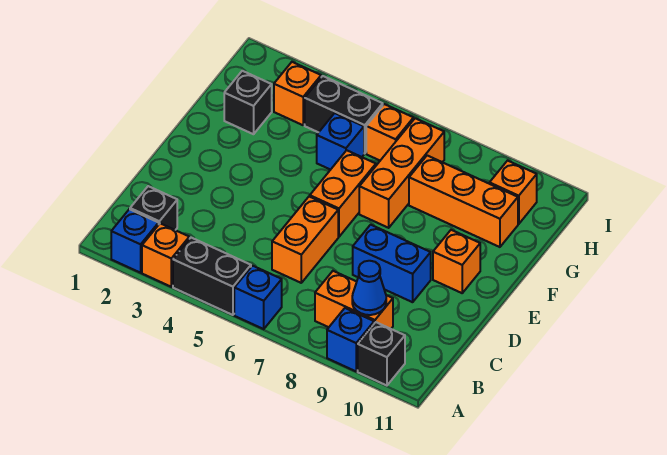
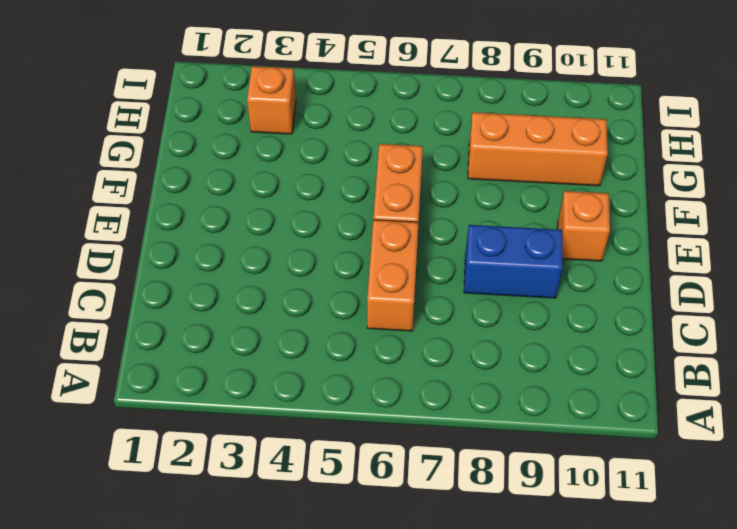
none -> blue 1x1 brick [111,209,159,273]
none -> orange 1x1 brick [142,223,189,287]
none -> black 1x2 brick [173,238,251,315]

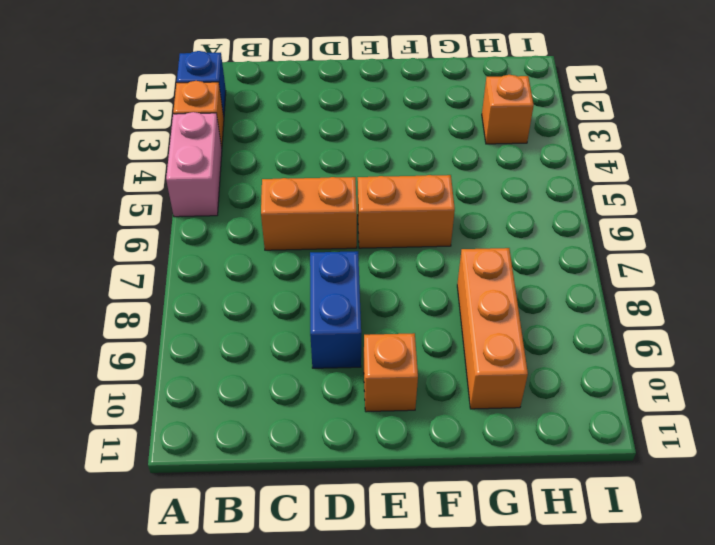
pink 1x2 brick [166,112,222,217] -> black 1x2 brick [173,238,251,315]
none -> blue 1x1 brick [234,266,282,329]
none -> blue 1x1 brick [327,308,374,371]
none -> black 1x1 brick [358,322,405,386]

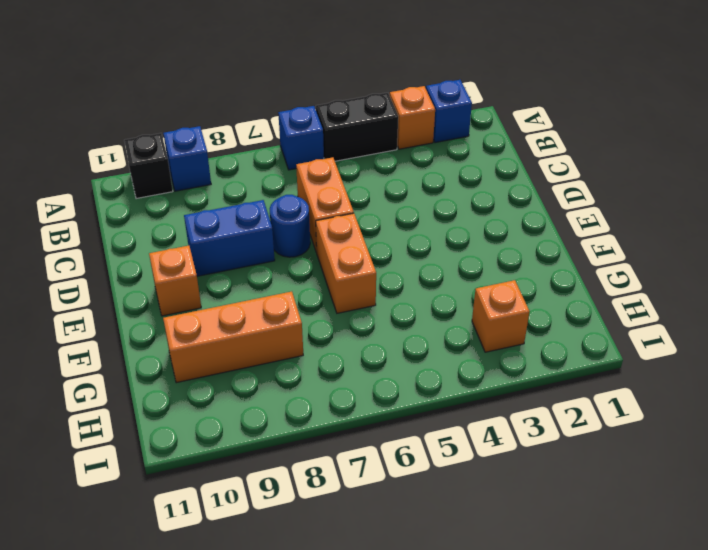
blue 1x1 round brick [270,195,310,257] -> none
none -> black 1x1 brick [130,186,177,230]
none -> orange 1x2 brick [315,271,393,329]
none -> orange 1x3 brick [359,118,444,228]

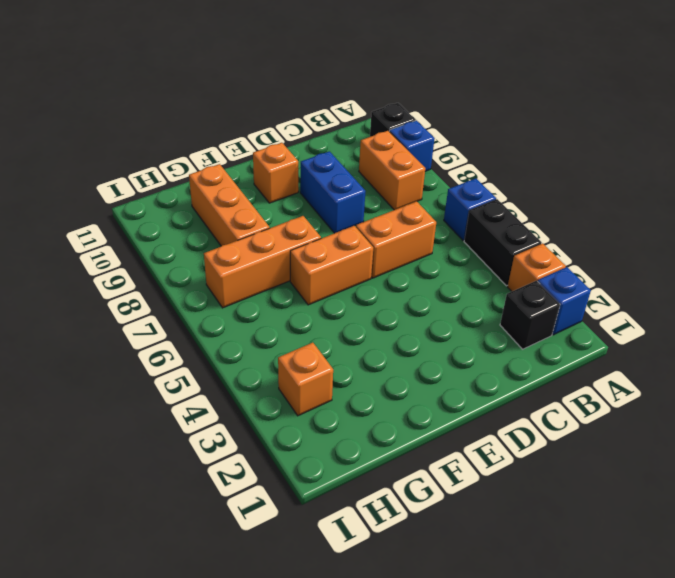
none -> black 1x1 brick [224,71,272,134]
none -> blue 1x1 brick [317,113,364,170]
none -> black 1x2 brick [305,76,383,153]

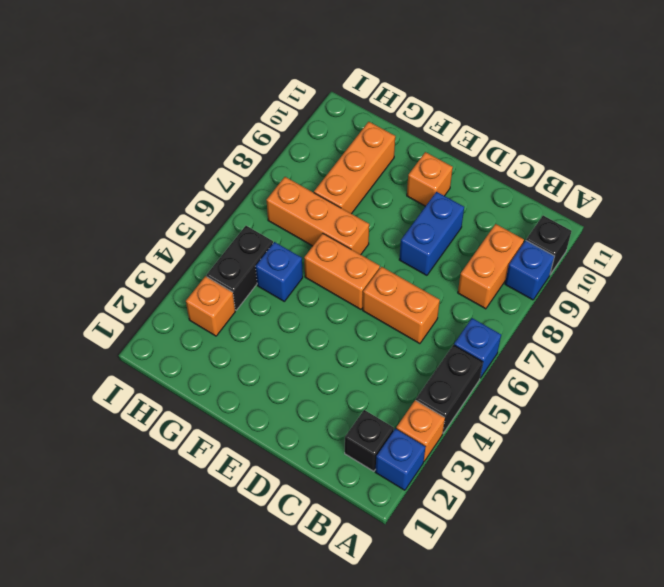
none -> black 1x1 brick [224,71,272,134]
none -> orange 1x1 brick [366,104,414,160]
none -> orange 1x1 brick [490,161,537,224]

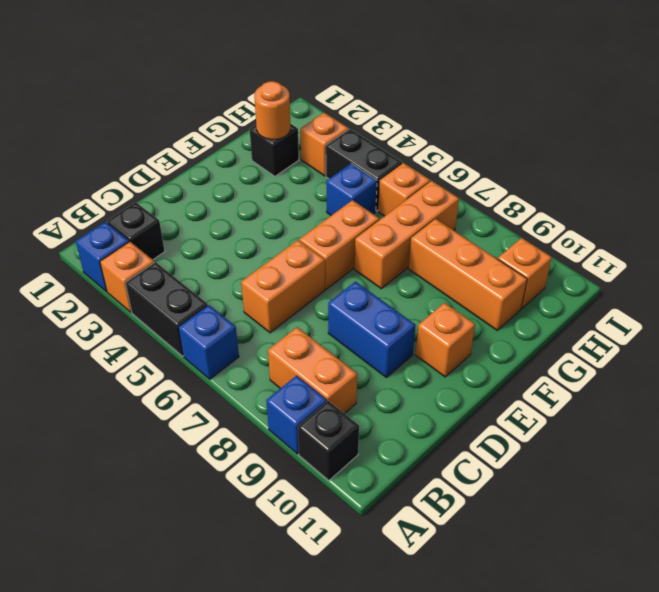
orange 1x1 round brick [254,81,291,140] -> none
none -> blue 1x1 cone [352,261,386,315]

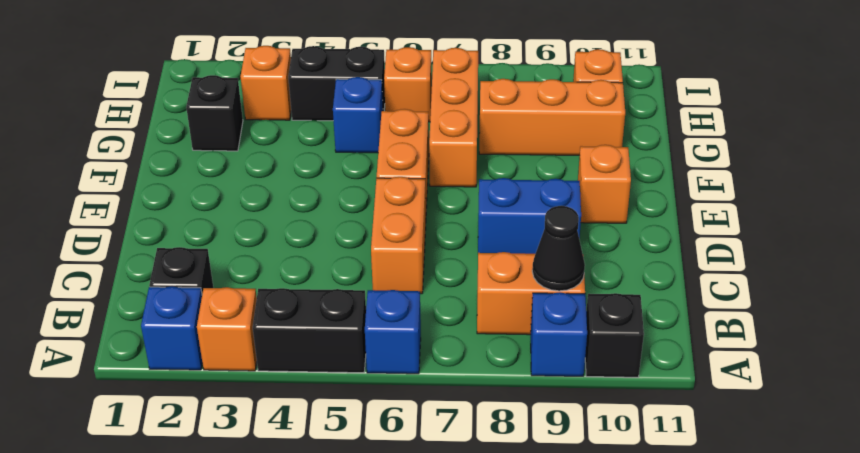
black 1x1 cone [532,206,585,291] -> blue 1x1 cone [352,261,386,315]

